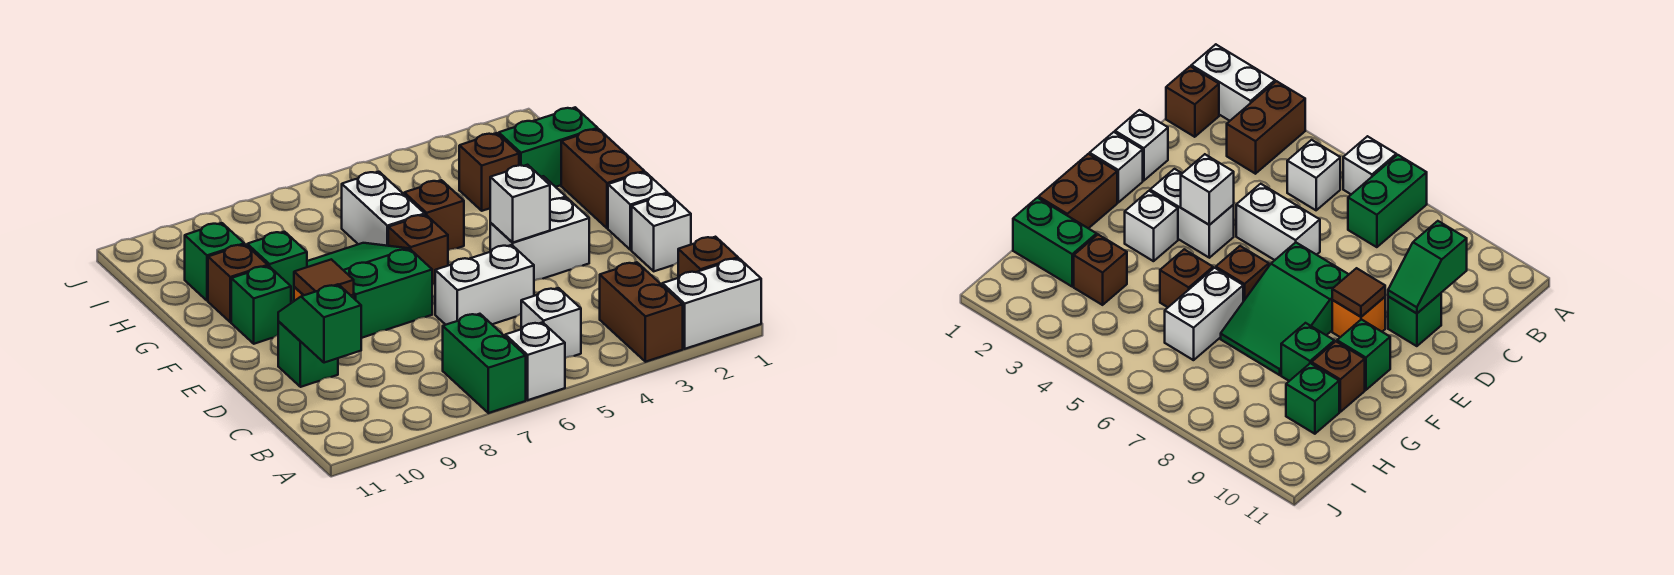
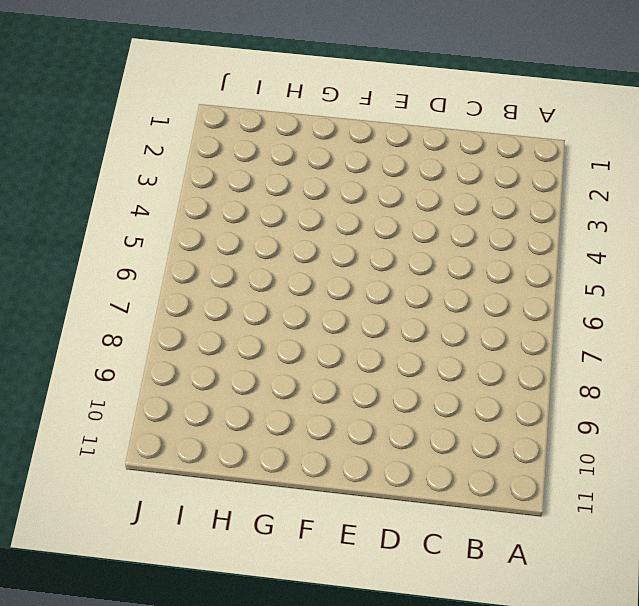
none -> white 1x2 brick [662,258,761,349]
none -> brown 1x2 brick [600,262,683,362]
none -> white 1x1 brick [505,322,565,400]

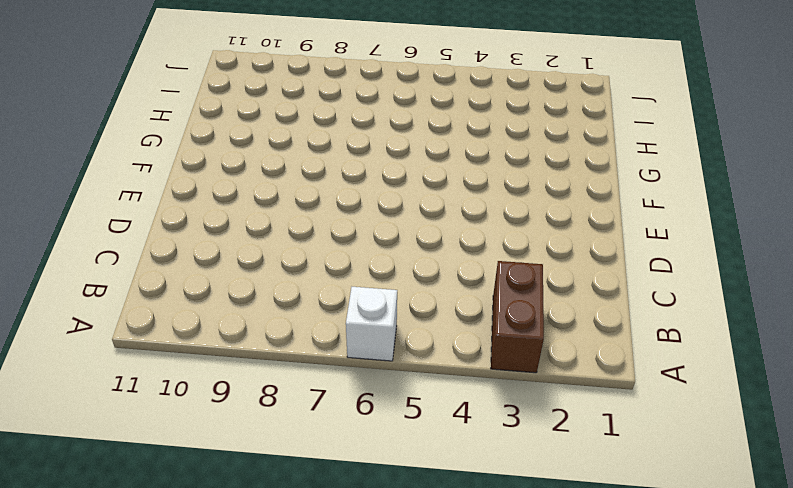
none -> white 1x2 brick [662,258,761,349]
none -> green 1x2 brick [443,314,526,413]
none -> brown 1x1 brick [678,237,738,278]

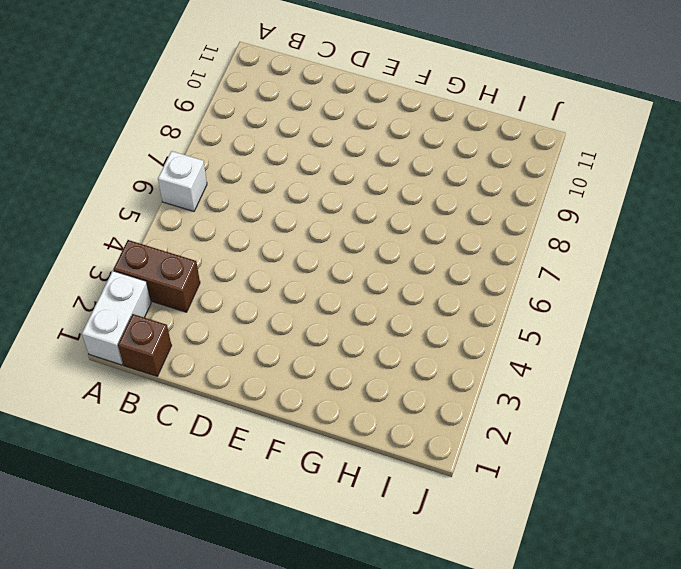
none -> green 1x2 brick [443,314,526,413]
none -> white 1x1 brick [521,288,581,358]
none -> white 1x1 brick [632,194,691,271]

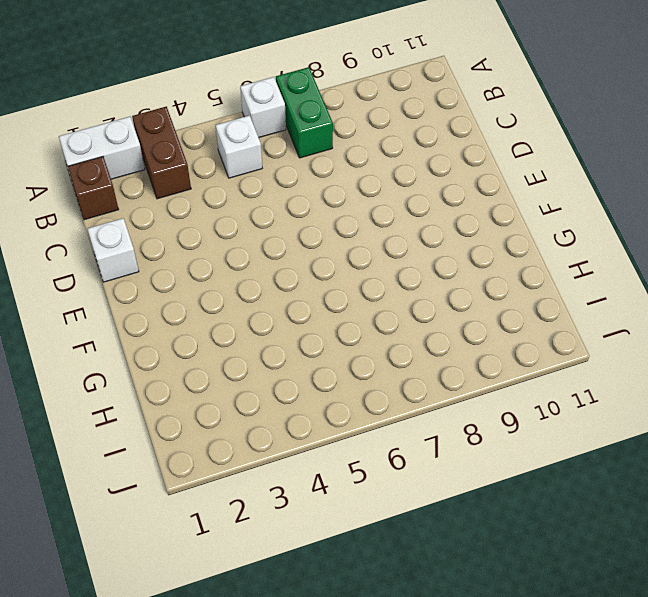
none -> white 1x2 brick [435,245,534,325]
none -> green 1x1 brick [278,321,338,387]
none -> white 1x1 brick [608,172,668,250]

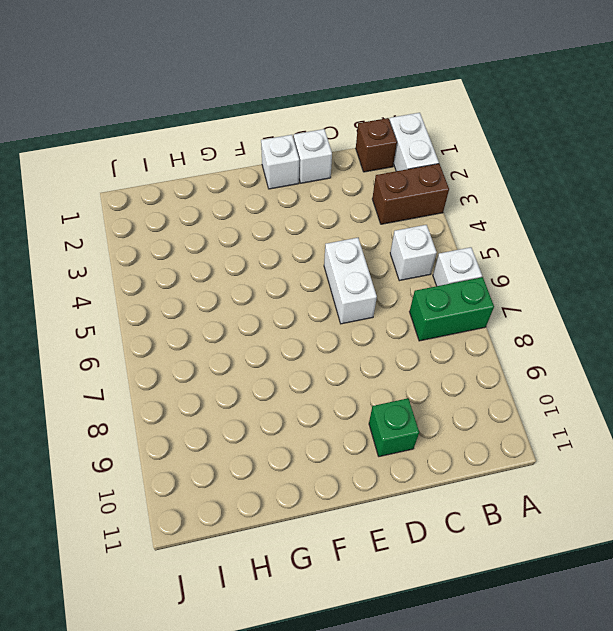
none -> white 1x2 brick [490,198,589,281]
none -> green 2x3 slope [307,243,432,338]
none -> orange 1x1 brick [1332,297,1385,337]

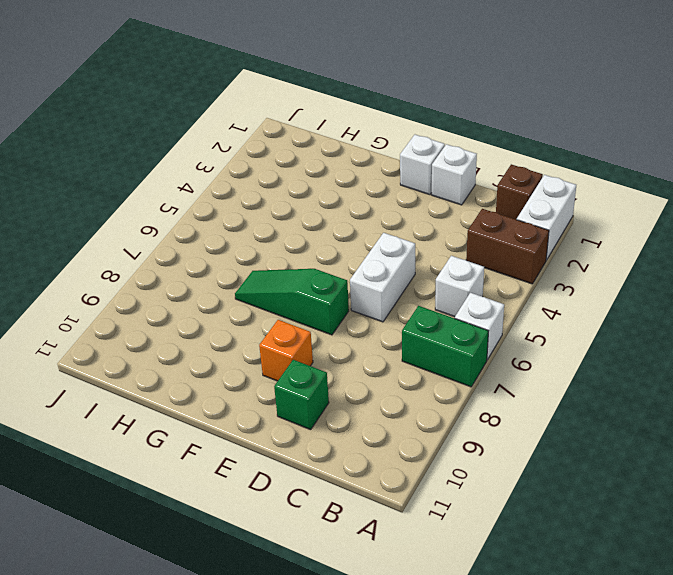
green 1x3 slope [235,269,349,335] -> green 2x3 slope [307,243,432,338]
none -> white 1x2 brick [490,198,589,281]
none -> brown 1x2 brick [561,129,644,228]
none -> white 1x1 brick [1125,191,1178,261]

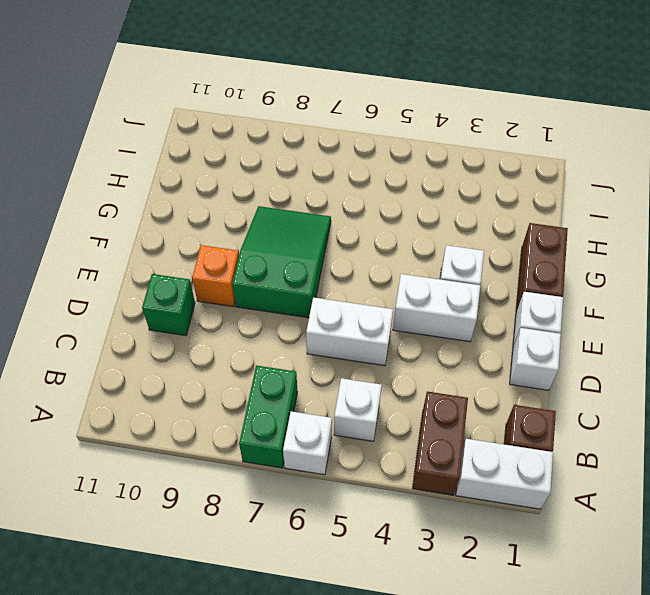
none -> brown 1x1 brick [388,215,448,285]
none -> green 1x1 brick [231,266,291,344]
none -> brown 1x1 brick [404,180,464,250]

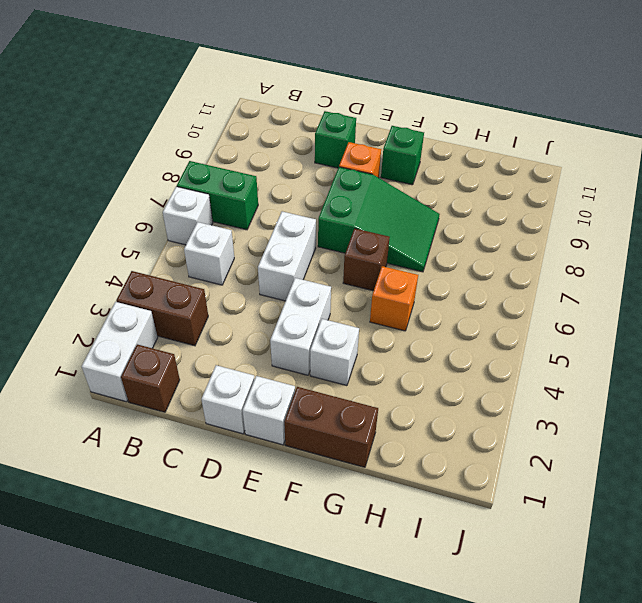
orange 1x1 brick [370,266,418,331] -> brown 1x1 brick [404,180,464,250]
none -> white 1x2 brick [342,172,425,246]
none -> green 1x1 brick [247,232,307,302]
none -> brown 1x1 brick [208,244,268,322]

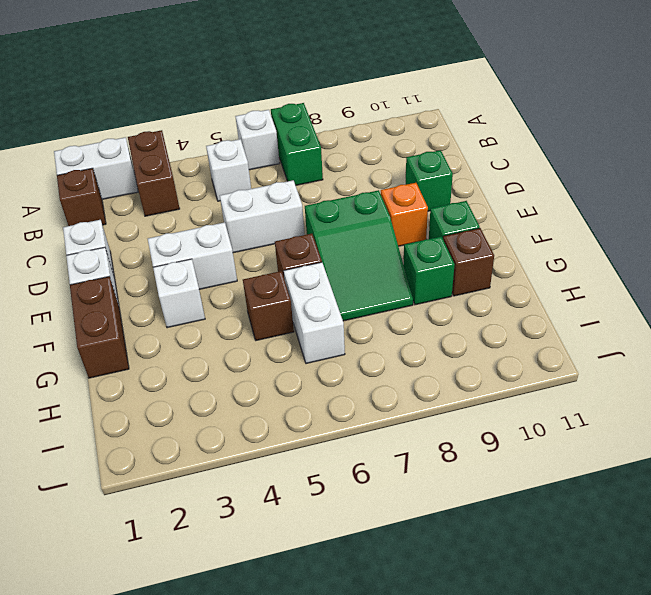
none -> green 1x2 brick [499,107,598,187]
none -> brown 1x1 brick [459,133,519,211]
none -> green 1x1 brick [185,223,244,301]

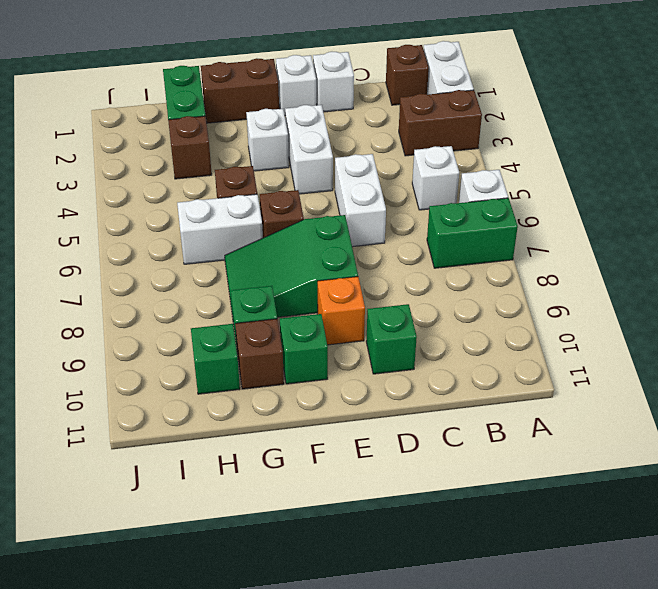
none -> green 1x2 slope [278,284,361,363]
none -> white 1x1 brick [490,165,550,243]
none -> brown 1x1 tile [294,259,354,295]

